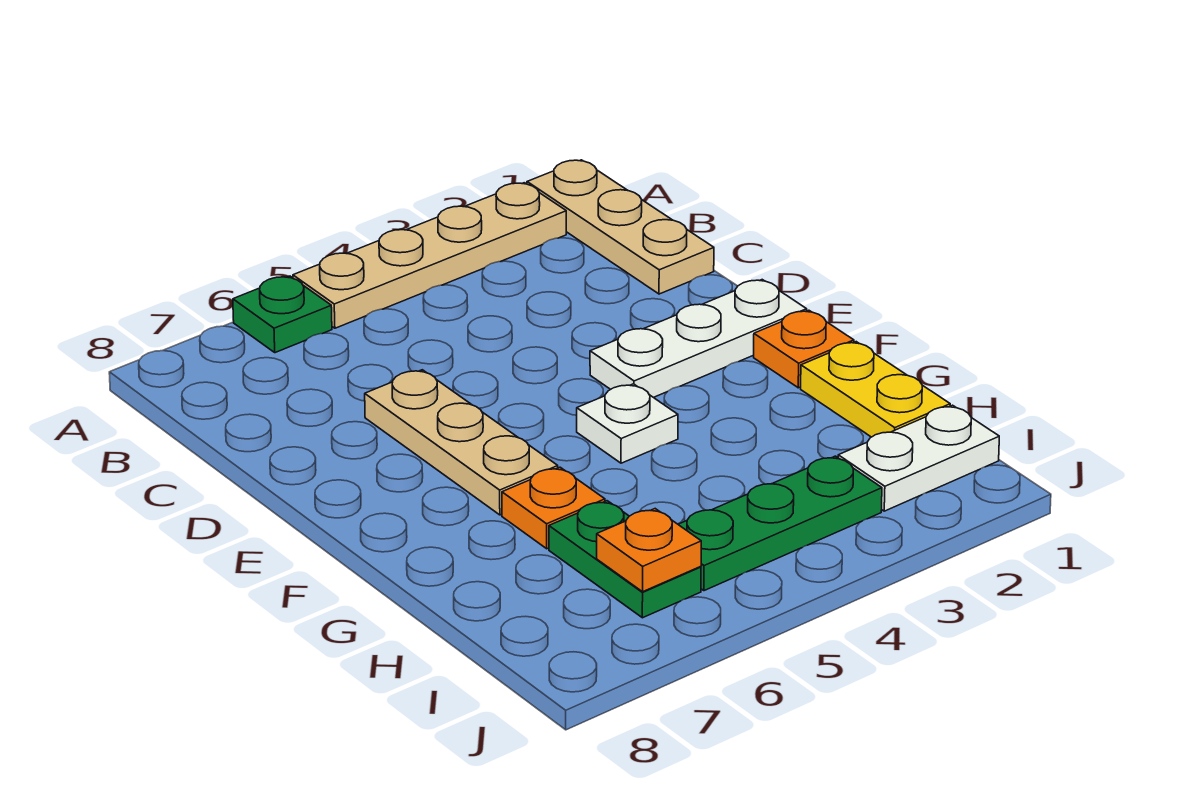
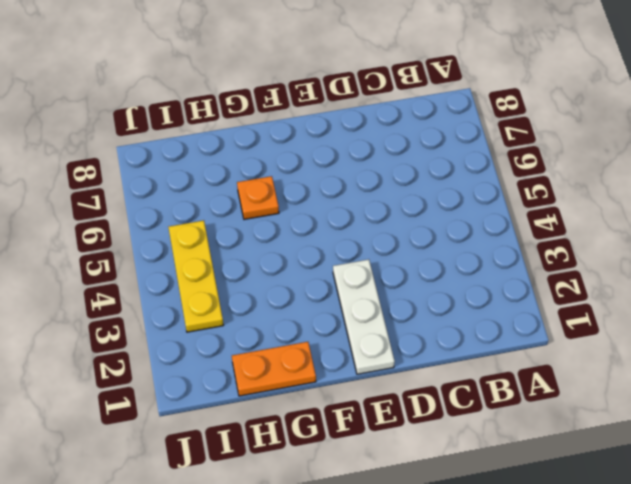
orange 1x2 plate [232,342,316,396] -> yellow 1x2 plate [801,342,950,437]
yellow 1x3 plate [168,220,223,332] -> green 1x3 plate [678,456,882,591]
none -> tan 1x3 plate [527,160,714,294]
none -> tan 1x4 plate [293,183,566,328]
none -> green 1x1 plate [233,276,332,353]

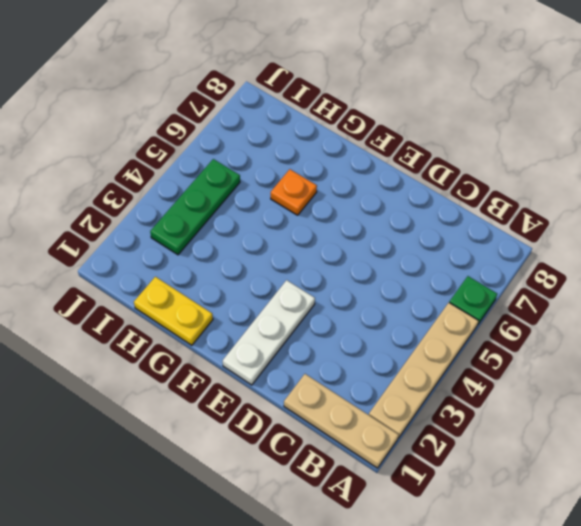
none -> tan 1x3 plate [365,370,558,515]
none -> orange 1x1 plate [754,310,854,388]
none -> white 1x1 plate [577,384,678,463]

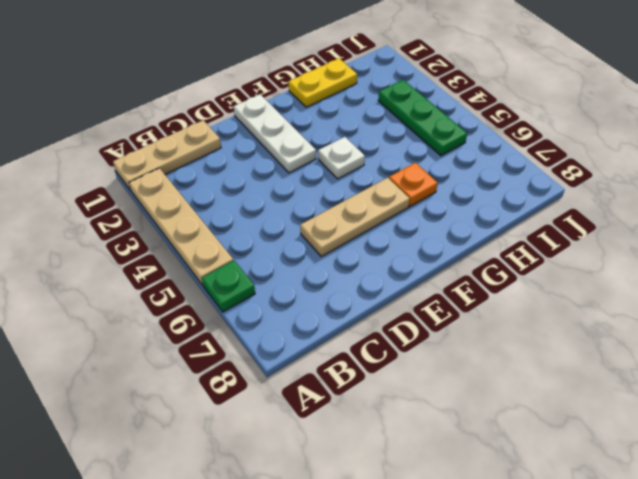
none -> orange 1x1 plate [754,310,854,388]
none -> green 1x2 plate [549,501,701,618]
none -> white 1x2 plate [838,405,999,511]

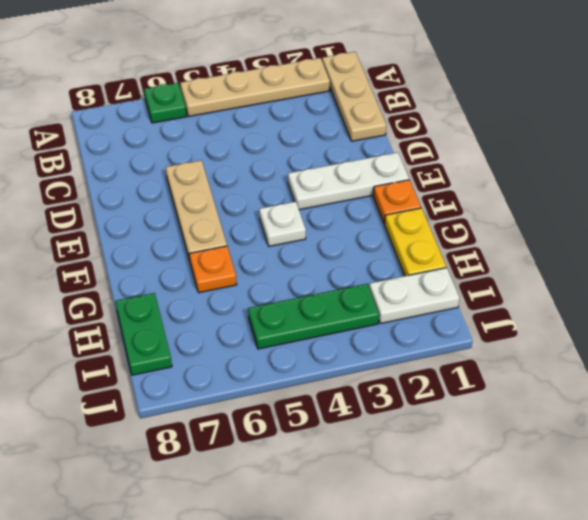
green 1x2 plate [116,293,172,375] -> green 1x2 plate moved to [549,501,701,618]
none -> orange 1x1 plate [597,509,701,592]

